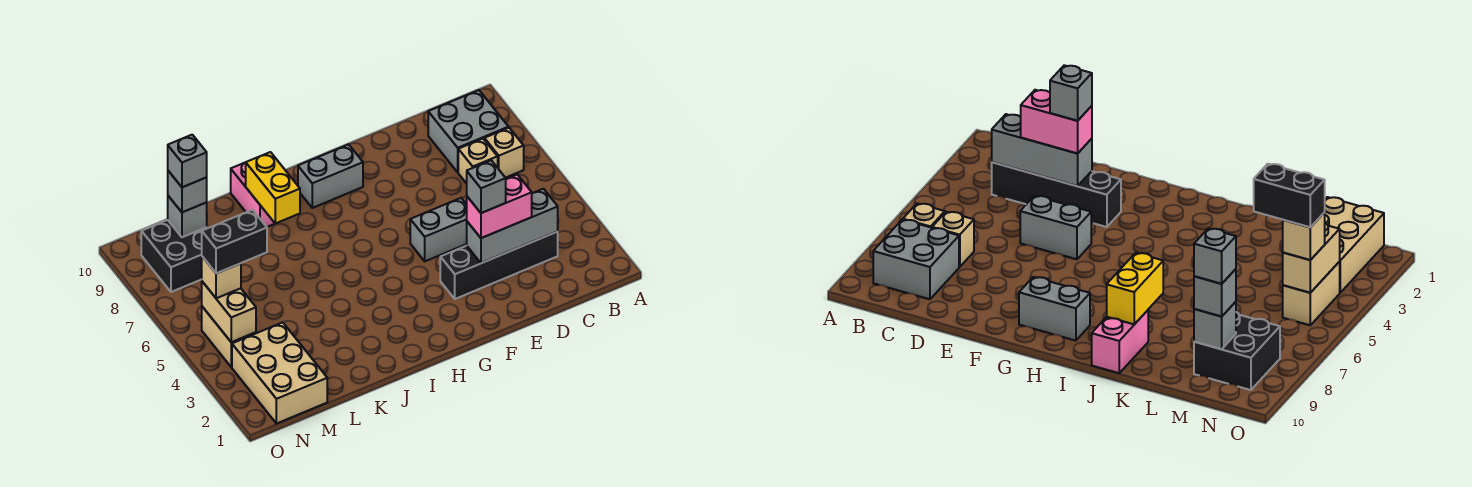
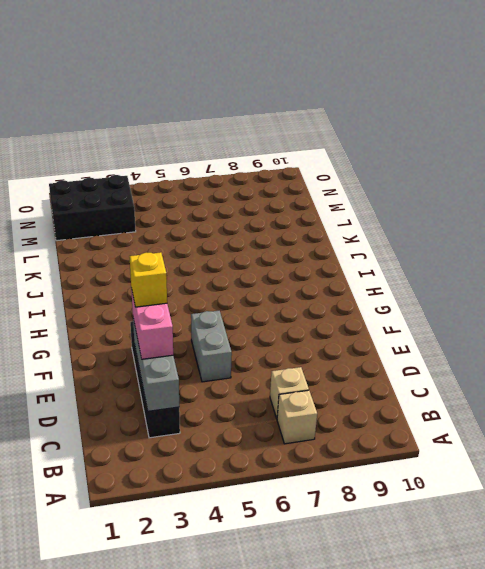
yellow 1x1 brick [129,252,167,307] -> grey 1x1 brick [467,160,506,213]
black 2x3 brick [49,175,136,241] -> tan 2x3 brick [232,322,327,424]
none -> grey 2x2 brick [428,90,509,172]
none -> grey 1x2 brick [298,144,363,208]
none -> pink 1x2 brick [231,162,275,227]

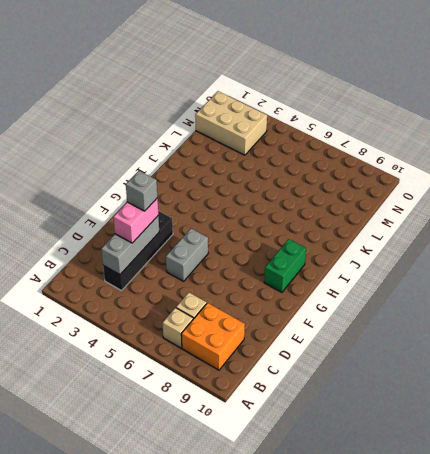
orange 2x2 brick [181,303,245,370] -> grey 2x2 brick [428,90,509,172]
green 1x2 brick [264,239,306,292] -> grey 1x2 brick [298,144,363,208]
none -> pink 1x2 brick [231,162,275,227]
none -> black 2x2 brick [141,220,207,292]
none -> tan 1x2 brick [202,307,256,367]

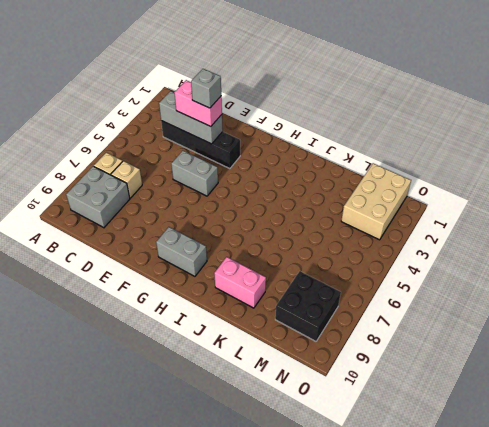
pink 1x2 brick [214,257,266,308] -> pink 1x2 brick turned to [231,162,275,227]
none -> tan 1x2 brick [202,307,256,367]
none -> yellow 1x2 brick [246,152,300,223]
none -> grey 1x1 brick [168,196,207,237]

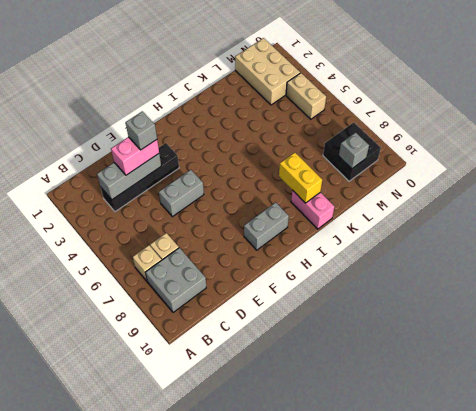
none -> tan 1x2 brick [202,282,256,342]
none -> grey 1x1 brick [168,171,207,212]
none -> tan 1x1 brick [202,257,241,298]

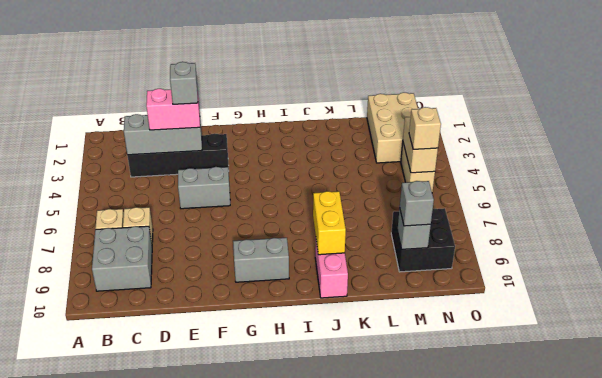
none -> black 1x2 brick [202,210,267,273]
none -> grey 1x1 brick [168,135,207,187]

